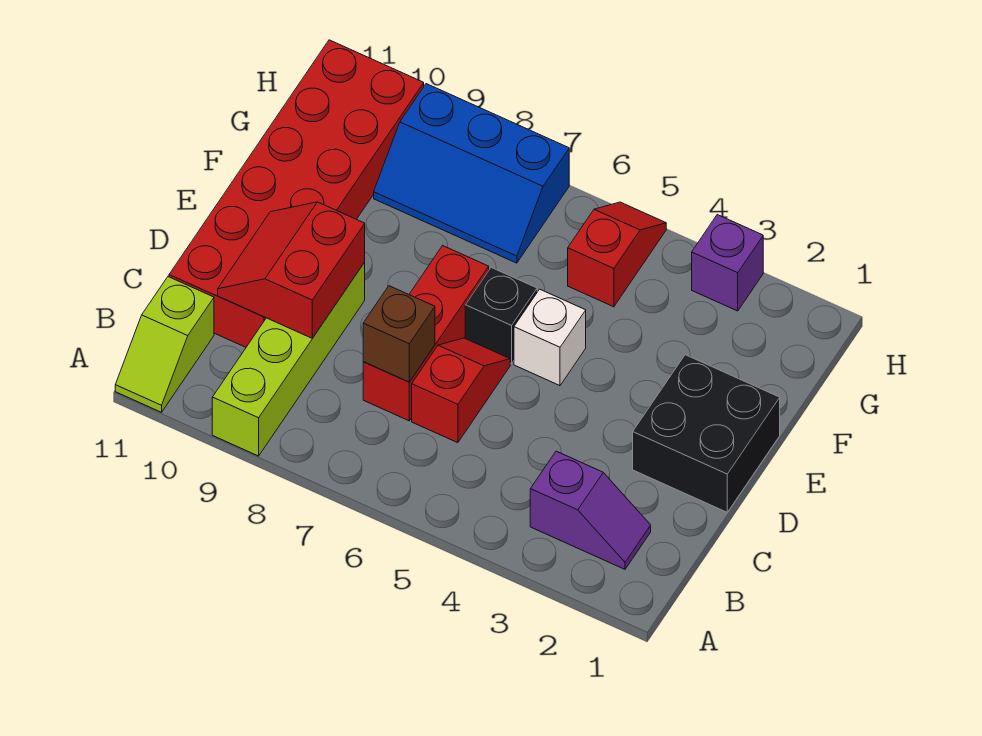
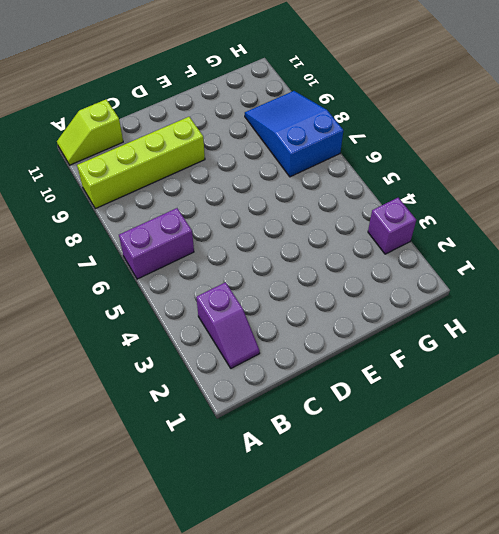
purple 1x2 brick [119,208,194,279] -> none
blue 2x3 slope [245,91,343,177] -> blue 2x3 slope turned to [374,84,569,263]
none -> red 1x2 slope [412,338,510,443]
none -> red 1x3 brick [363,246,489,421]
none -> red 2x6 brick [169,40,424,347]

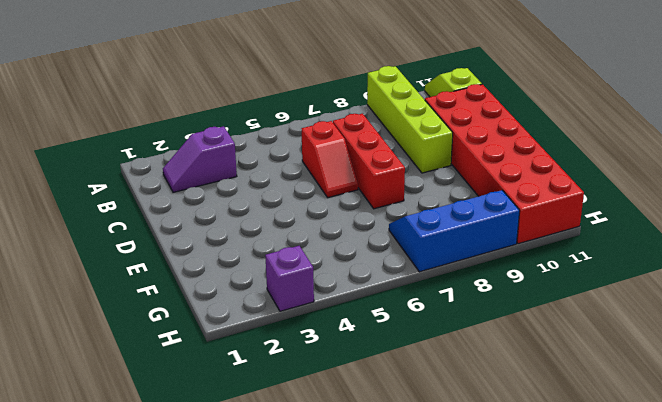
none -> black 2x2 brick [633,355,780,512]
none -> white 1x1 brick [514,289,586,386]
none -> black 1x1 brick [465,267,537,364]

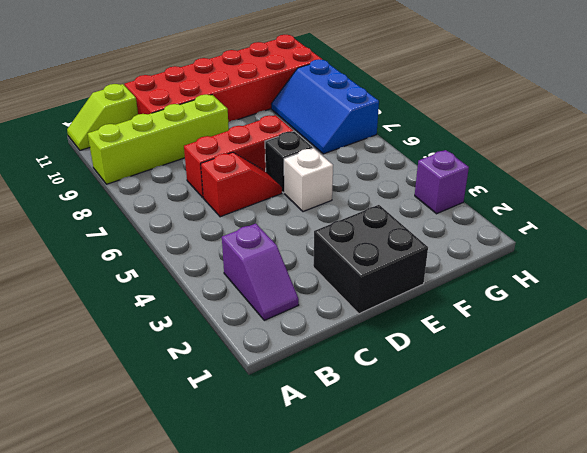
none -> red 1x2 slope [568,202,666,307]
none -> brown 1x1 brick [363,286,435,382]
none -> red 2x2 slope [218,202,365,338]

